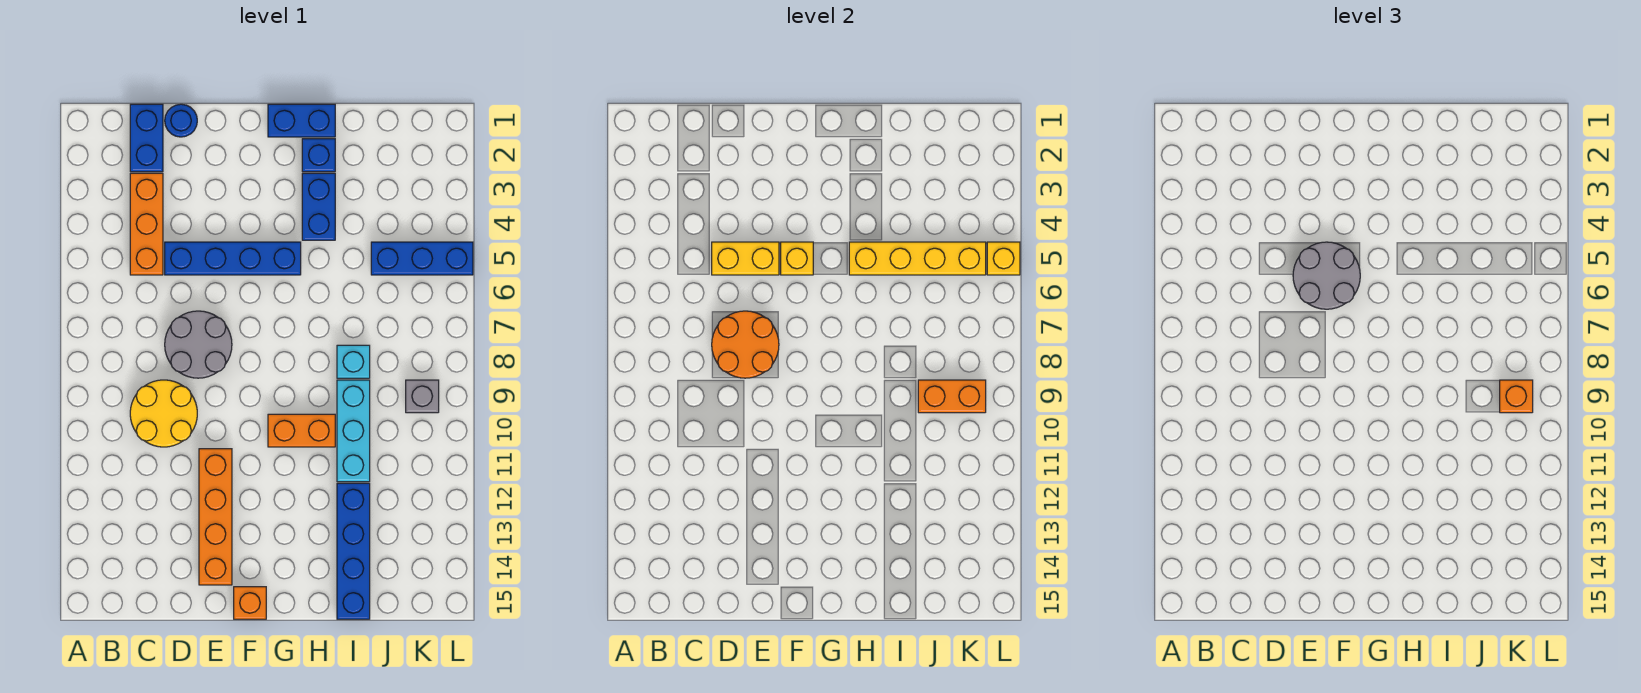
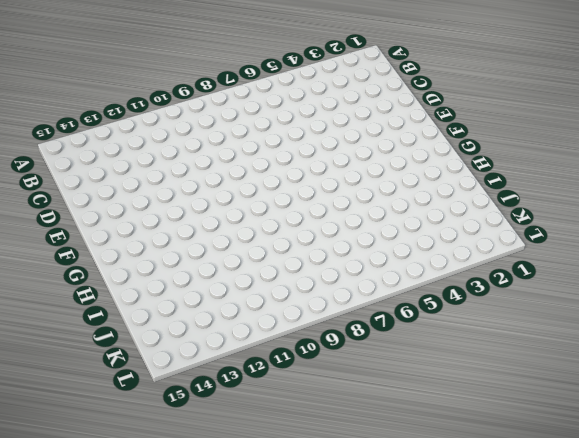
none -> blue 1x2 brick [130,104,163,172]
none -> orange 1x3 brick [130,173,163,275]
none -> yellow 2x2 round brick [130,380,197,447]

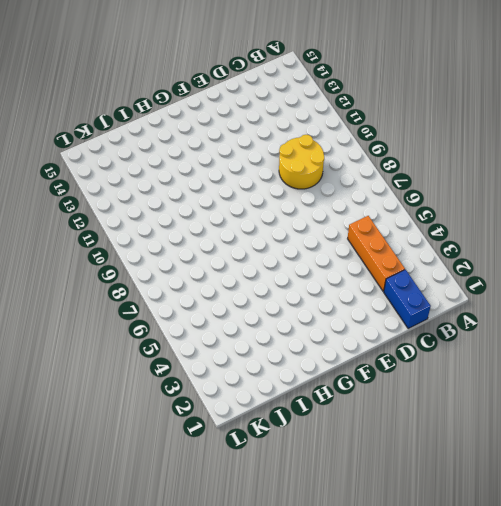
none -> blue 1x1 round brick [165,104,197,137]
none -> blue 1x4 brick [165,242,301,275]
none -> grey 2x2 round brick [165,311,232,378]

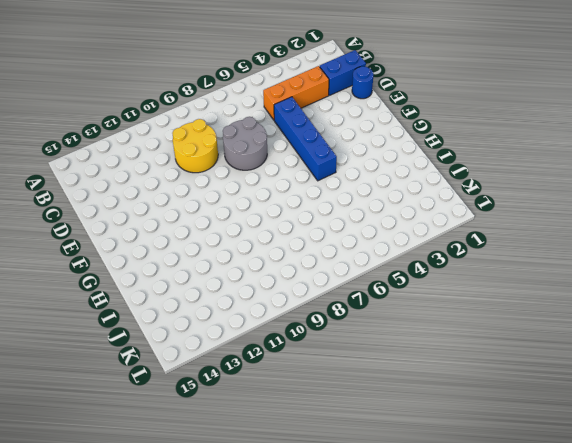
none -> orange 1x4 brick [199,449,232,585]
none -> orange 1x1 brick [234,587,266,619]
none -> blue 1x2 brick [268,104,335,137]

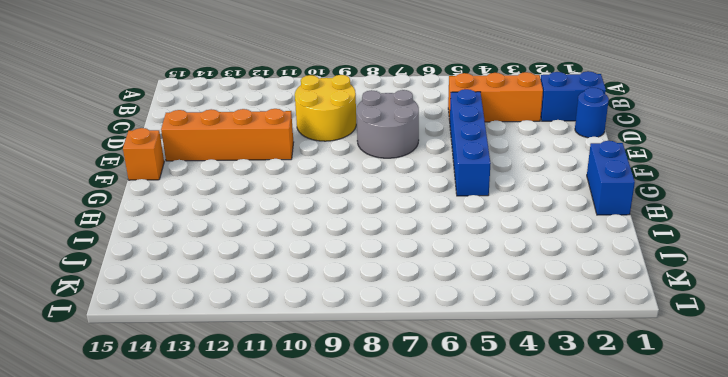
none -> orange 1x2 brick [268,414,335,447]
none -> blue 1x1 brick [302,139,335,172]
none -> blue 1x2 brick [302,173,335,240]

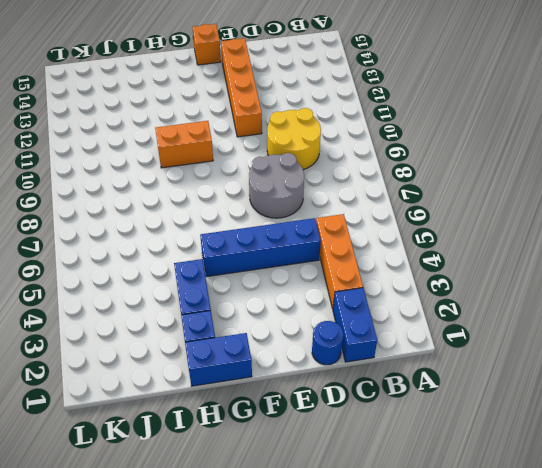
none -> cyan 1x1 brick [337,345,370,378]
none -> cyan 1x3 brick [337,380,370,482]
none -> blue 1x4 brick [337,483,370,619]

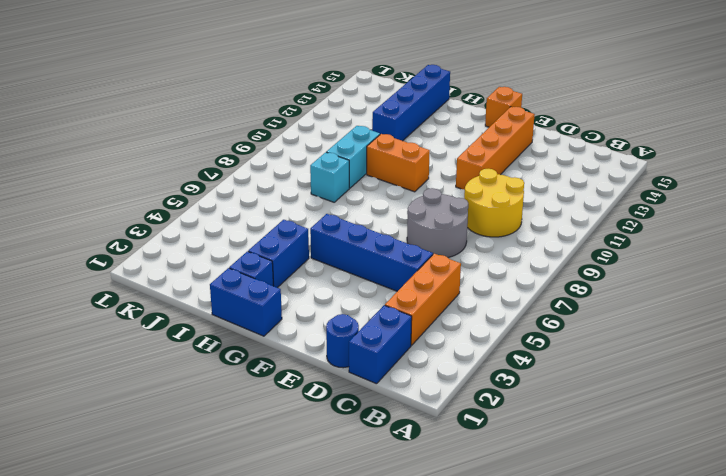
cyan 1x2 brick [327,126,380,188] -> cyan 1x3 brick [337,380,370,482]
none -> blue 1x3 brick [371,242,473,275]
none -> grey 1x1 brick [406,380,439,413]
none -> yellow 1x2 brick [712,242,779,275]

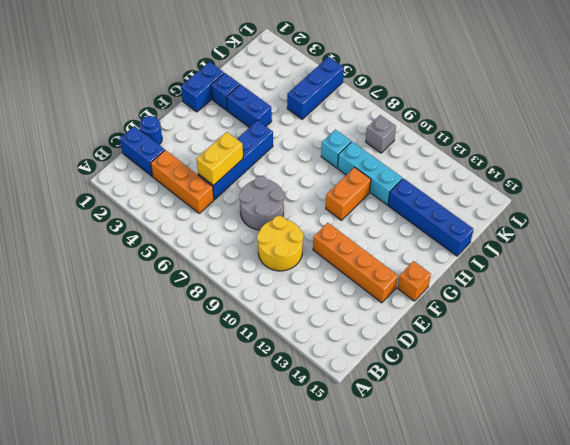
none -> orange 2x2 round brick [712,311,779,378]
none -> yellow 1x1 brick [781,242,813,275]
none -> yellow 1x4 brick [849,242,986,275]

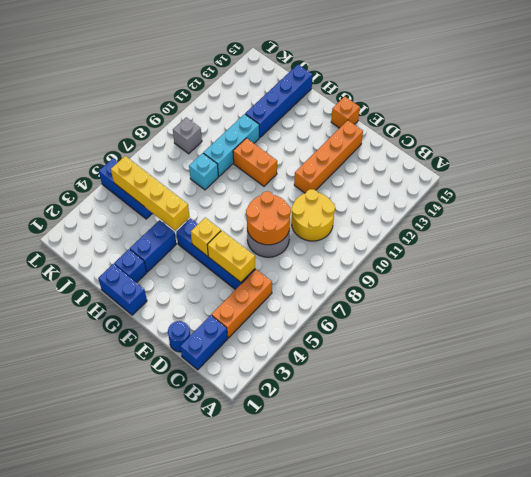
none -> orange 1x2 brick [918,380,986,413]
none -> yellow 1x1 brick [987,242,1020,275]
none -> grey 2x2 round brick [1293,242,1360,309]

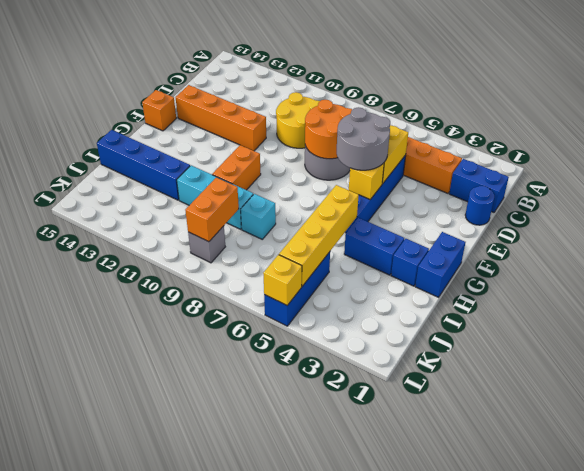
none -> orange 1x1 brick [1500,380,1533,413]

